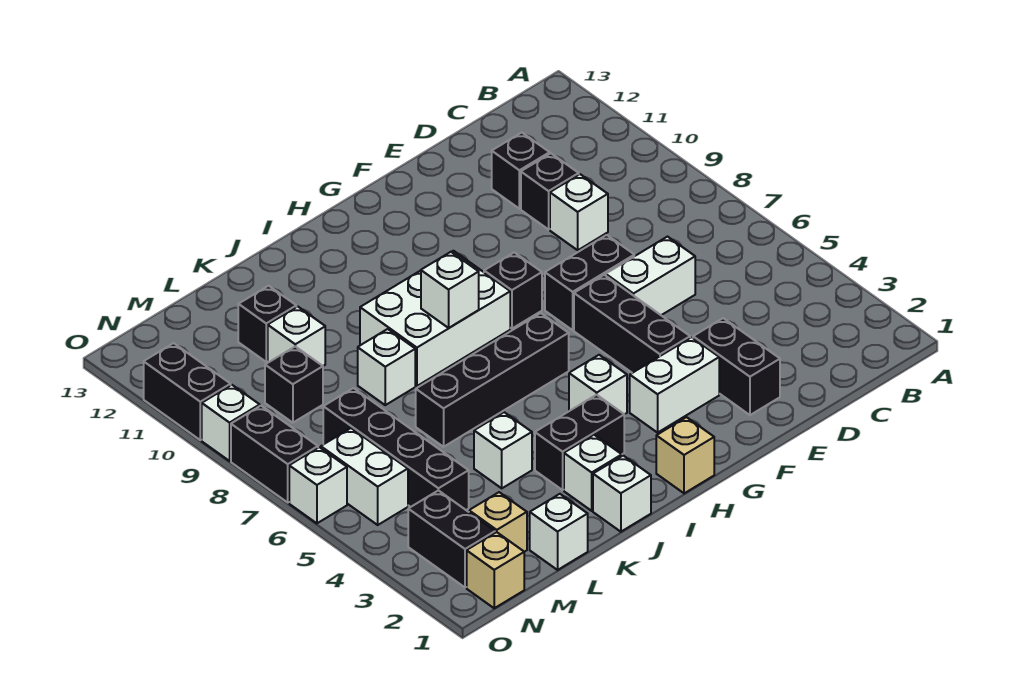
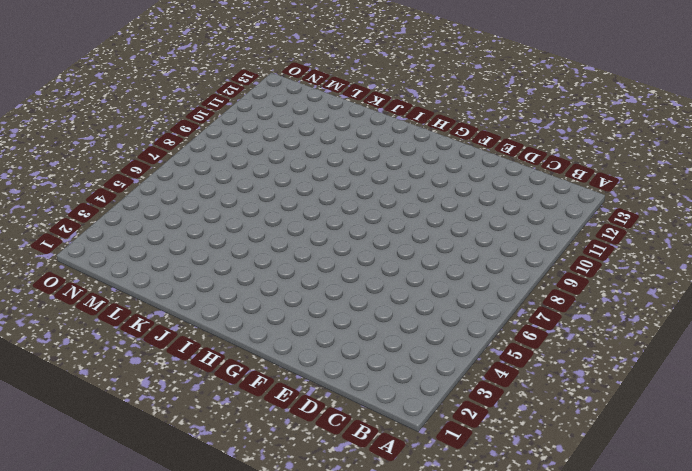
none -> white 1x2 brick [606,237,695,315]
none -> white 1x1 brick [550,174,608,250]
none -> black 1x1 brick [521,153,579,229]
none -> black 1x1 brick [492,133,550,209]

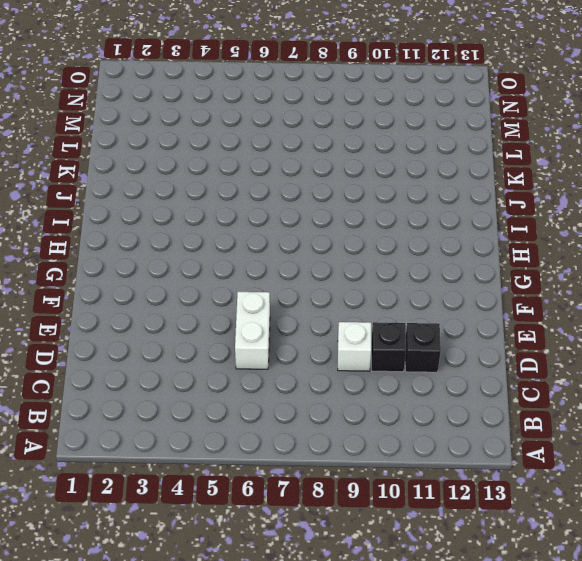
none -> black 1x2 brick [693,318,780,415]
none -> black 1x2 brick [545,235,634,330]
none -> white 1x2 brick [630,337,719,433]
none -> black 1x3 brick [574,275,690,373]

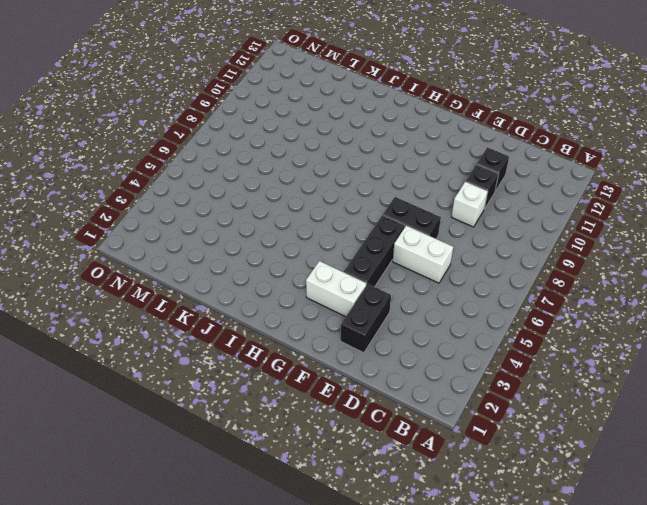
none -> black 1x1 brick [484,252,542,329]
none -> tan 1x1 brick [656,417,714,493]
none -> white 1x1 brick [569,355,627,414]
none -> black 1x4 brick [416,313,569,447]

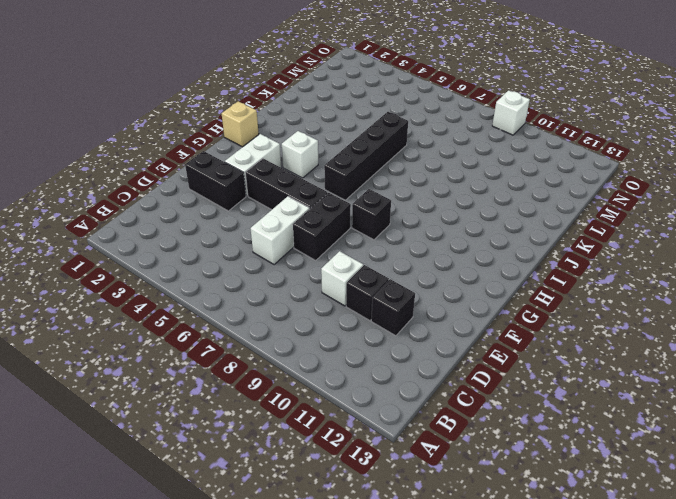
none -> white 2x3 brick [360,251,510,386]
none -> black 1x2 brick [535,395,624,490]
none -> white 1x1 brick [593,456,651,532]
none -> white 1x1 brick [564,435,622,511]

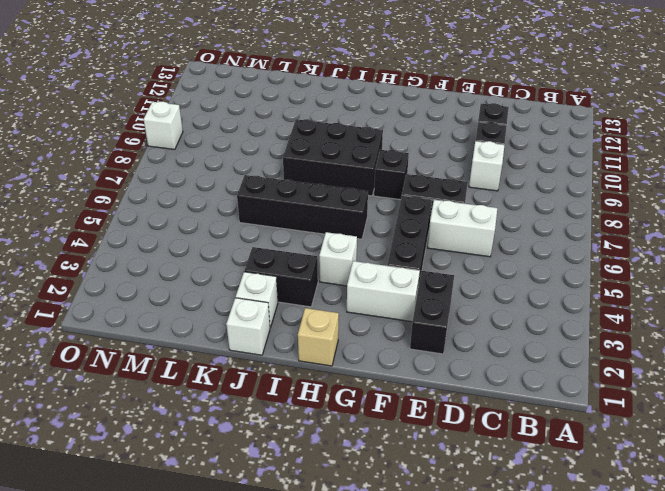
black 2x3 brick [283,119,383,196] -> white 2x3 brick [360,251,510,386]
none -> white 1x1 brick [474,412,532,488]
none -> white 1x1 brick [358,329,415,405]
none -> white 1x1 brick [530,494,588,570]
none -> white 1x1 brick [268,307,325,366]

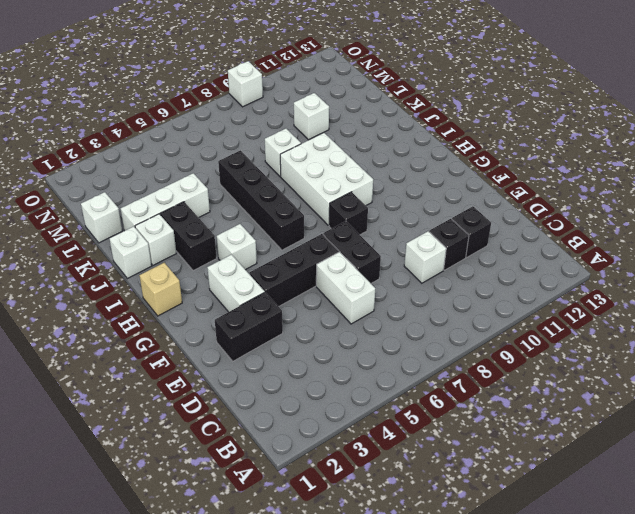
white 1x3 brick [121,173,210,231] -> white 1x1 brick [474,412,532,488]
none -> black 1x1 brick [238,286,296,362]
none -> tan 1x1 brick [469,492,527,552]
none -> black 1x4 brick [323,388,469,510]
none -> black 1x1 brick [265,347,323,423]

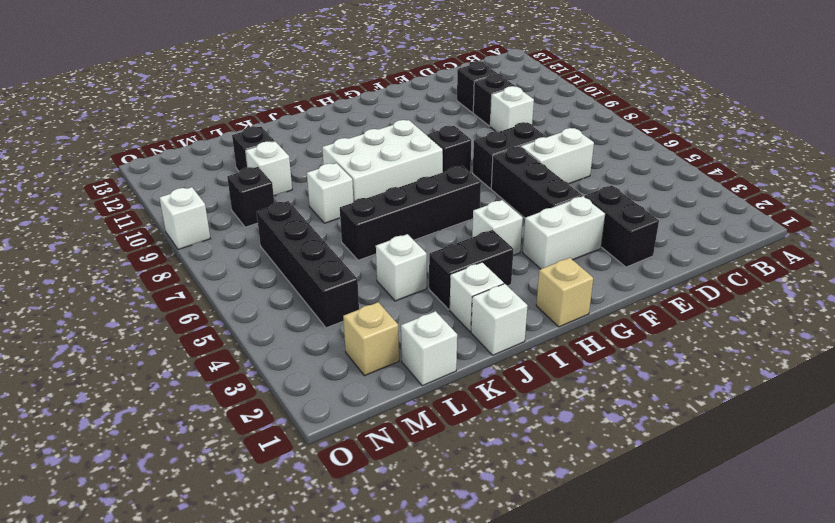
none -> tan 1x1 brick [467,532,524,608]
none -> black 1x2 brick [408,490,495,587]
none -> white 1x2 brick [321,428,408,525]
none -> white 1x1 brick [289,447,347,523]

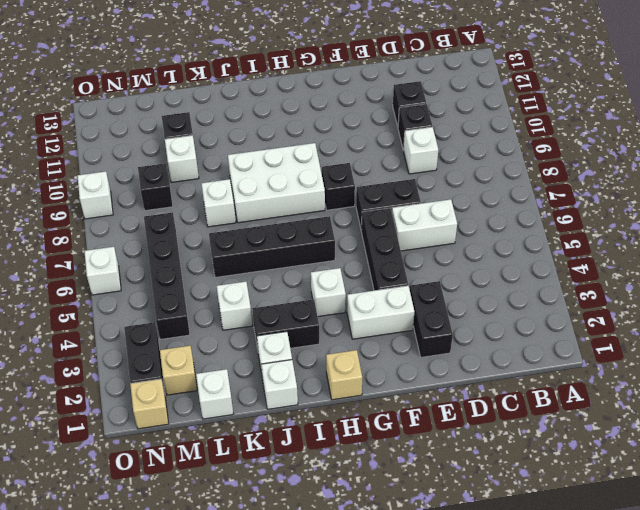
none -> white 1x2 brick [321,428,408,525]
none -> black 1x2 brick [231,406,318,502]
none -> black 1x2 brick [144,343,231,440]
none -> white 1x1 brick [421,252,479,328]

